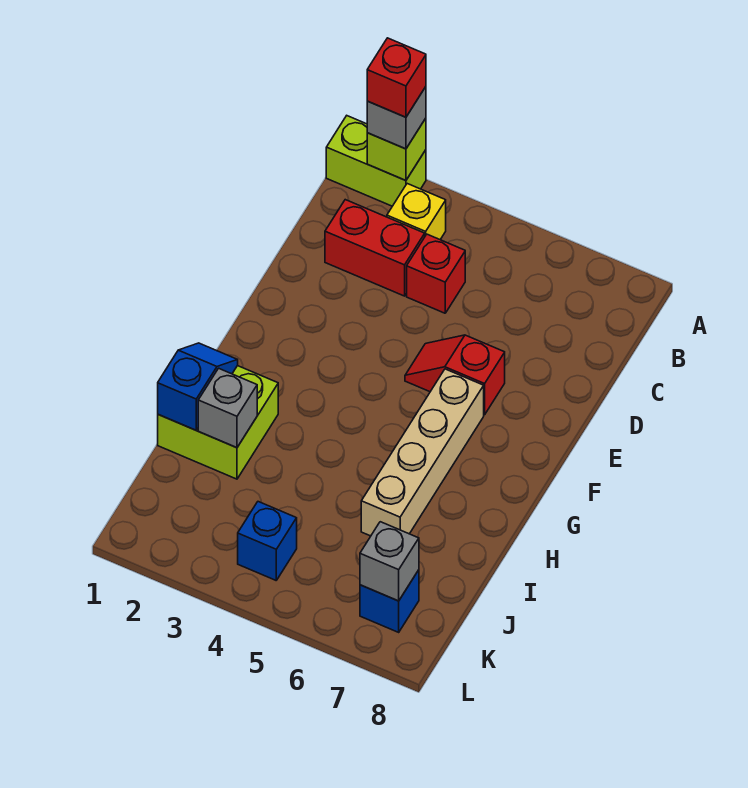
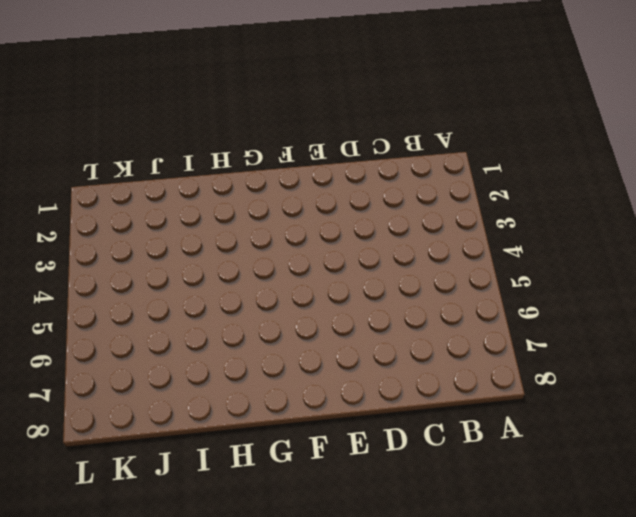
none -> lime 1x2 brick [326,116,426,206]
none -> yellow 1x1 brick [387,184,446,239]
none -> red 1x2 brick [325,200,425,296]

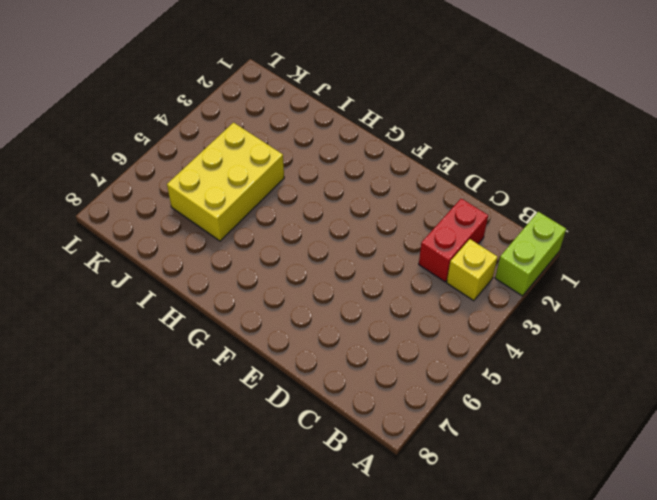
yellow 2x3 brick [167,123,284,241] -> tan 1x4 brick [361,369,484,536]
none -> red 1x1 brick [407,234,465,313]
none -> red 1x2 slope [405,335,505,415]
none -> lime 2x2 brick [158,366,278,479]

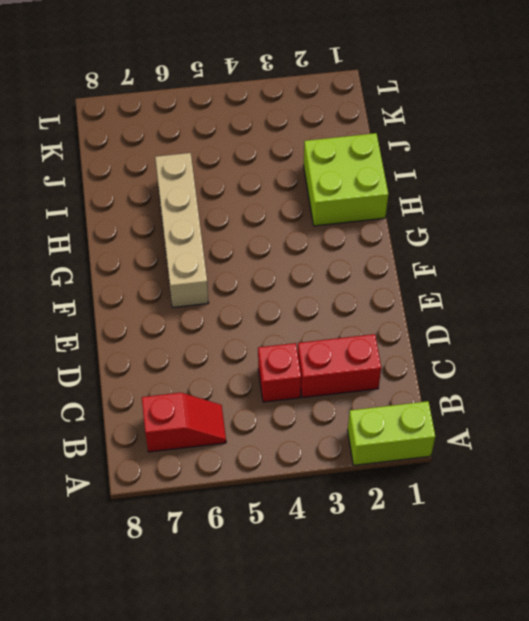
red 1x2 slope [142,393,226,452] -> red 1x2 slope moved to [405,335,505,415]
none -> yellow 1x1 brick [387,184,446,239]
none -> blue 1x1 brick [238,502,297,580]
none -> blue 1x1 brick [360,570,419,632]

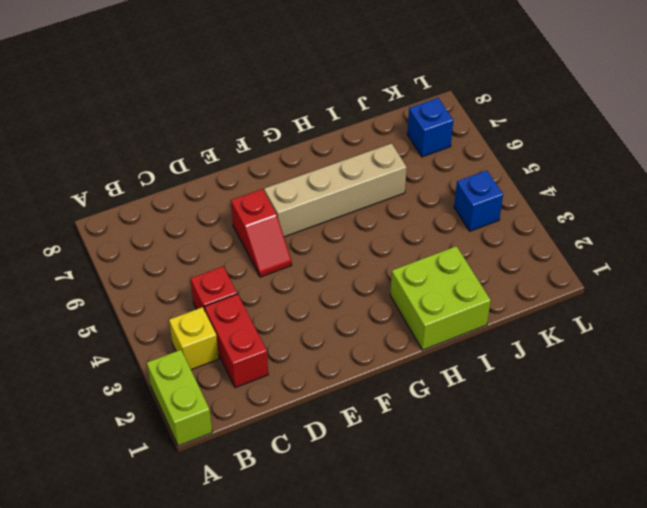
none -> lime 1x1 brick [367,118,426,181]
none -> blue 1x2 slope [158,343,238,430]
none -> grey 1x1 brick [198,368,257,448]

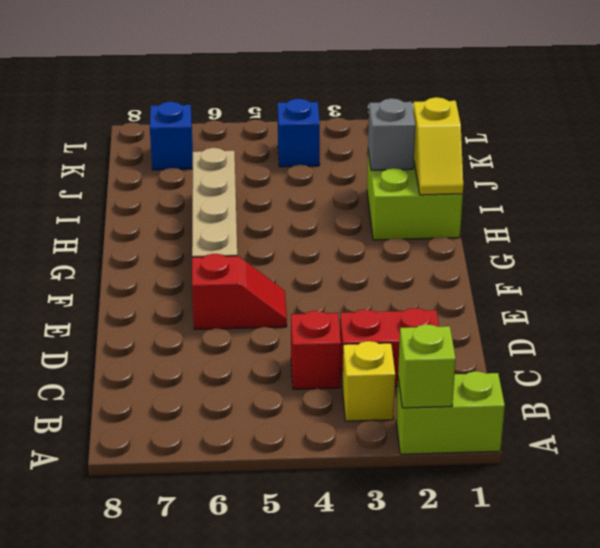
yellow 1x2 slope [413,97,463,195] -> blue 1x2 slope [158,343,238,430]
none -> grey 1x1 brick [360,522,419,601]
none -> grey 1x1 brick [367,87,426,149]
none -> red 1x1 brick [367,38,426,117]

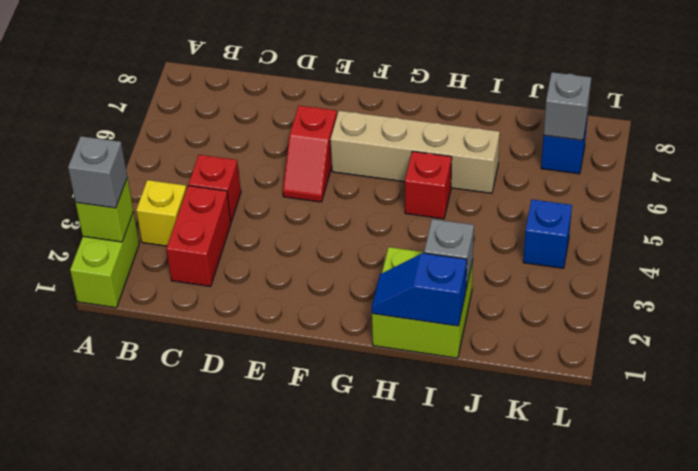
red 1x1 brick [405,151,452,219] -> red 1x1 brick moved to [367,38,426,117]

